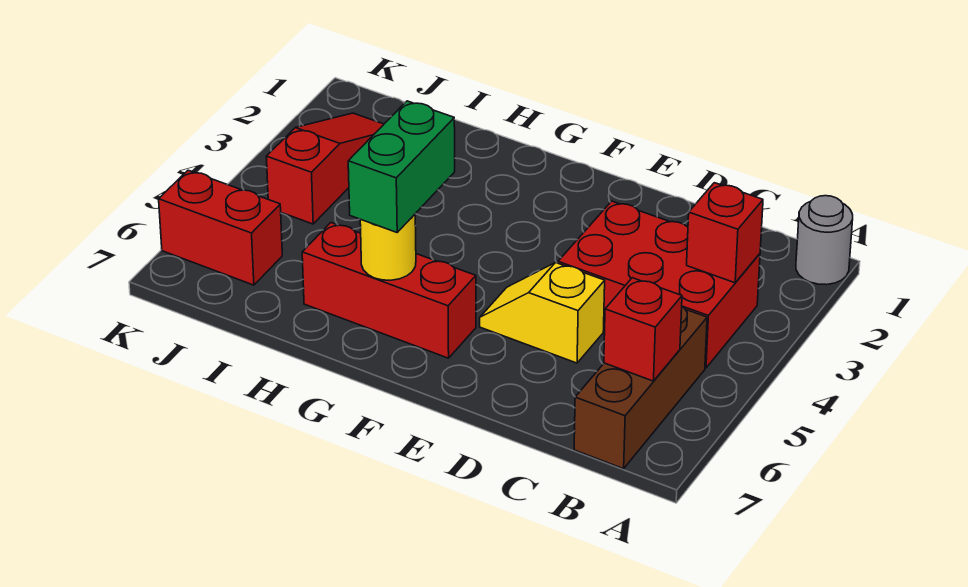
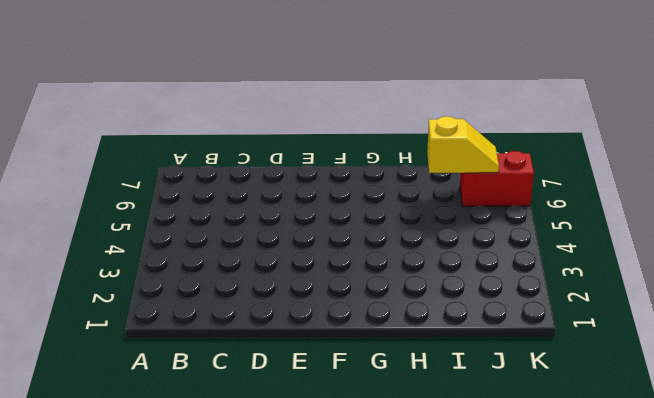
yellow 1x2 slope [427,116,499,173] -> yellow 1x2 slope moved to [480,263,605,363]
none -> grey 1x1 round brick [796,196,853,285]
none -> red 2x3 brick [558,201,760,368]

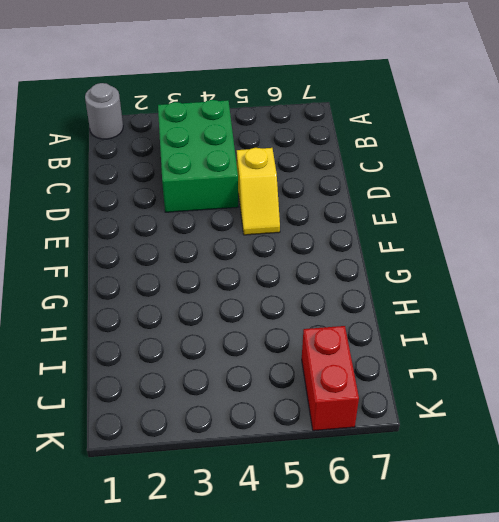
green 2x3 brick [158,100,238,212] -> red 2x3 brick [558,201,760,368]
none -> brown 1x3 brick [574,307,707,469]
none -> red 1x3 brick [302,223,476,358]

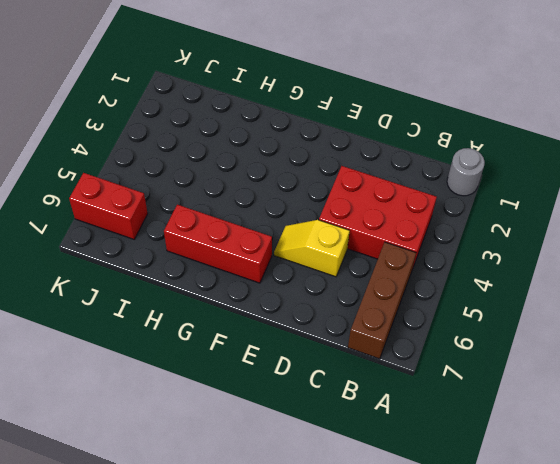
none -> red 1x3 slope [266,113,384,224]
none -> red 1x1 brick [687,183,763,283]

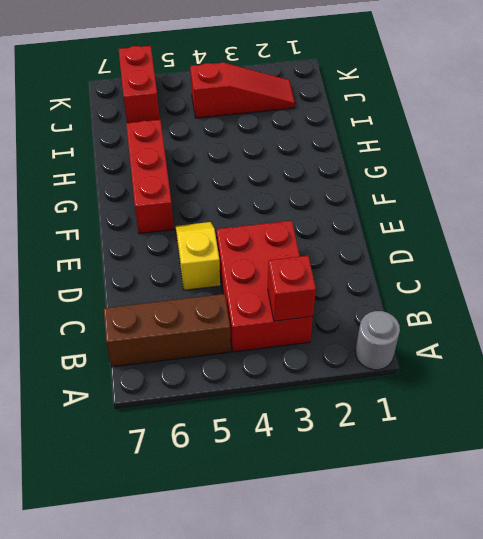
none -> red 1x1 brick [604,278,682,381]
none -> yellow 1x1 round brick [360,215,416,280]

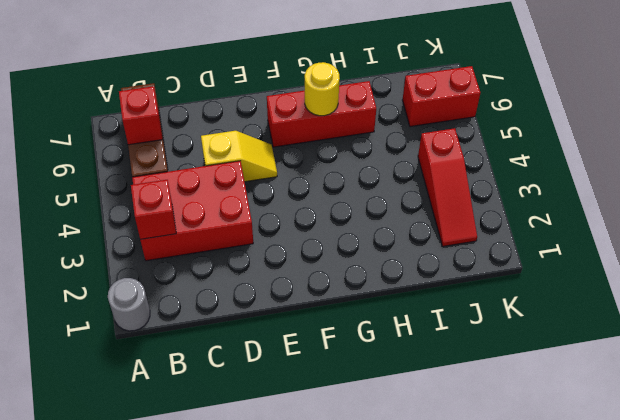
none -> green 1x2 brick [348,101,455,232]

